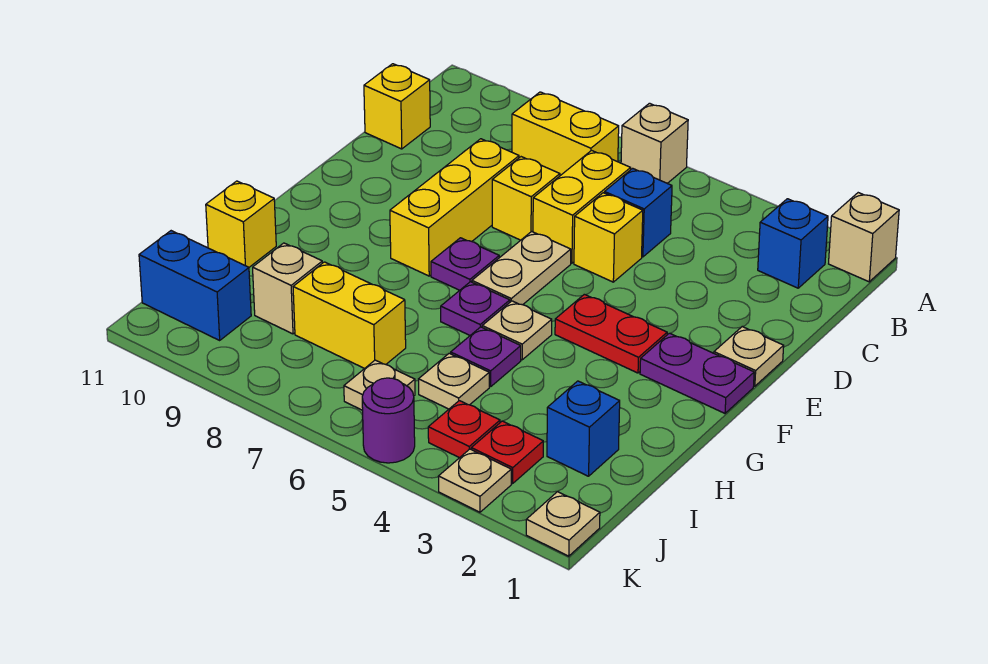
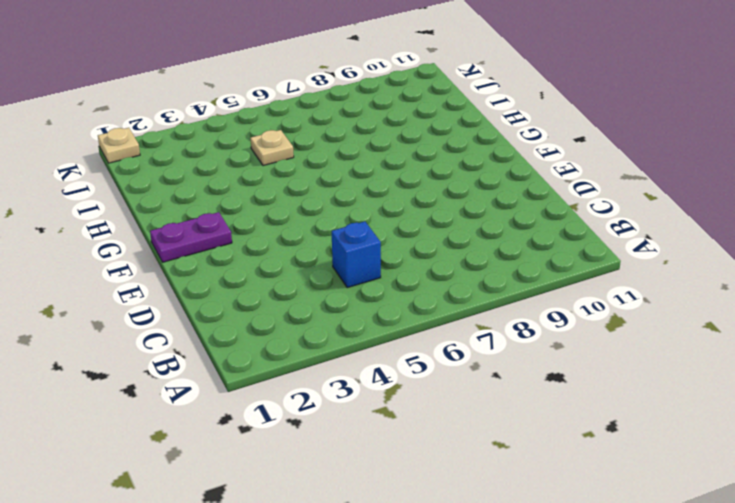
none -> tan 1x1 brick [829,193,899,282]
none -> tan 1x1 brick [621,103,688,183]
none -> blue 1x1 brick [758,199,828,288]
none -> yellow 1x2 brick [512,92,619,176]

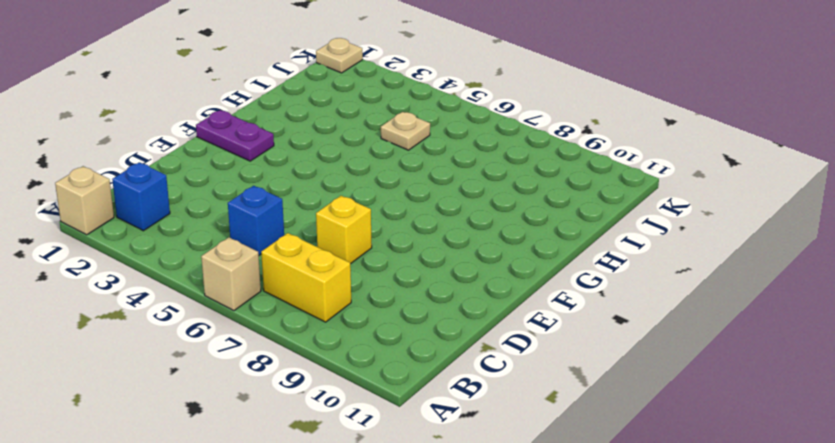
none -> yellow 1x2 brick [533,151,631,263]
none -> yellow 1x1 brick [364,64,430,149]
none -> yellow 1x1 brick [574,193,643,282]
none -> yellow 1x3 brick [390,139,519,276]

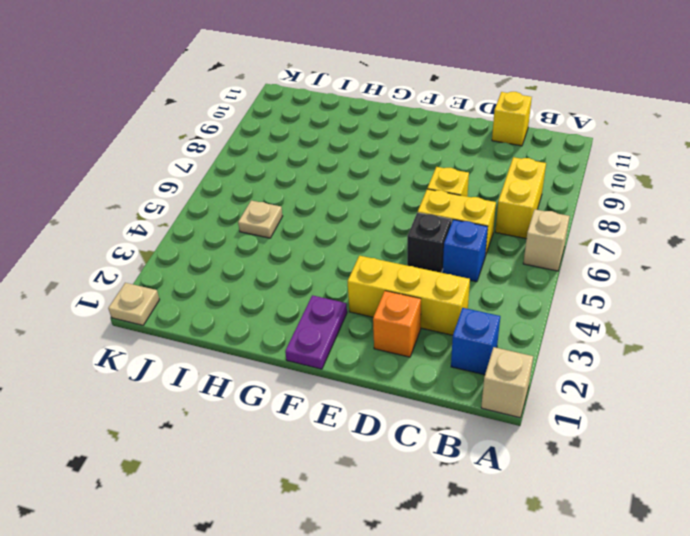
yellow 1x3 brick [347,256,470,335] -> yellow 1x3 brick moved to [390,139,519,276]
orange 1x1 brick [373,291,421,357] -> none
black 1x1 brick [407,213,451,273] -> yellow 1x1 brick [574,193,643,282]
none -> tan 1x1 plate [714,327,784,386]
none -> tan 1x2 plate [472,231,571,305]
none -> red 1x2 plate [555,294,667,373]
none -> purple 1x1 plate [431,238,499,290]

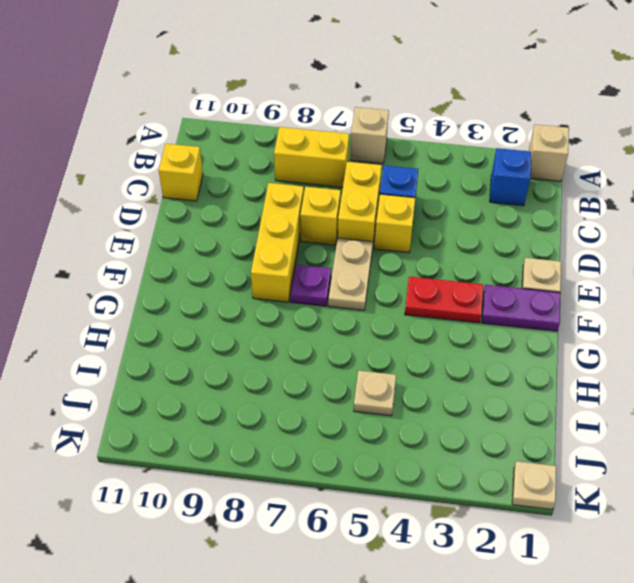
none -> tan 1x1 plate [482,301,552,360]
none -> purple 1x1 plate [441,282,510,335]
none -> purple 1x1 plate [451,327,521,387]
none -> yellow 1x1 brick [206,181,276,267]

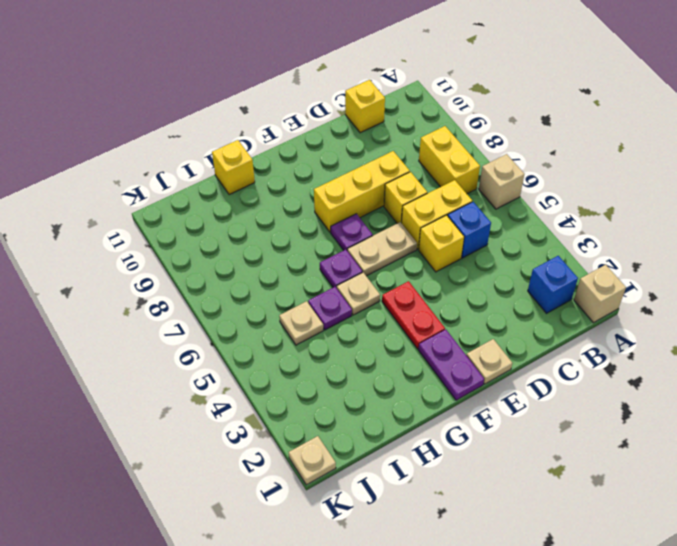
none -> blue 1x1 brick [547,381,620,476]
none -> yellow 1x2 brick [293,262,406,369]
none -> tan 1x1 brick [253,243,322,334]
none -> red 1x1 plate [471,421,543,483]

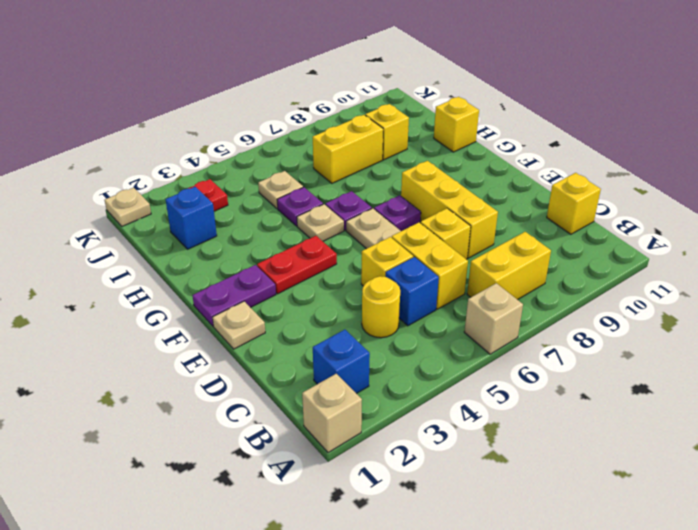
yellow 1x1 round brick [362,276,400,338] -> none
yellow 1x1 brick [365,104,409,160] -> tan 1x1 brick [253,243,322,334]
none -> red 1x1 plate [428,401,500,458]
none -> tan 1x1 plate [344,360,415,410]
none -> blue 1x2 brick [139,231,251,340]
none -> tan 1x1 plate [438,449,511,512]

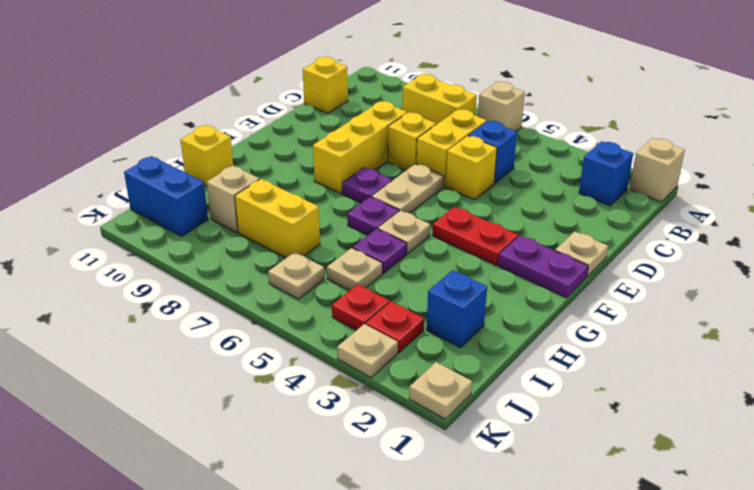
none -> purple 1x1 round brick [362,378,415,463]

